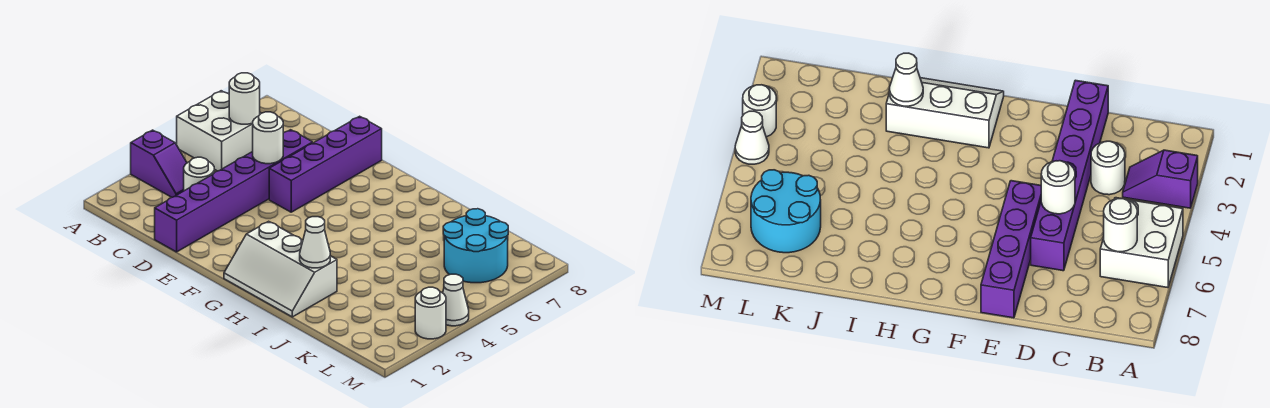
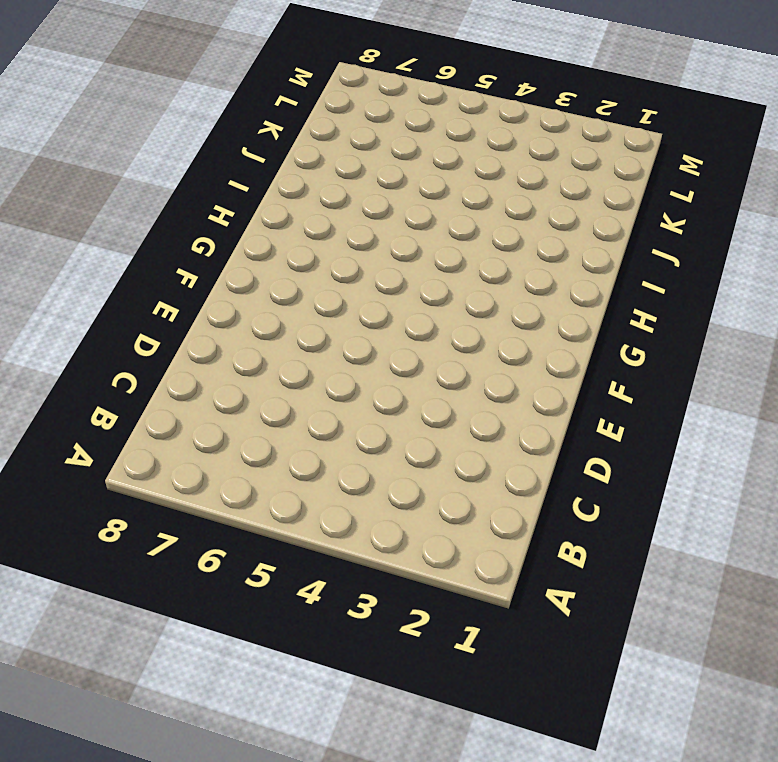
none -> purple 1x2 slope [131,130,187,197]
none -> white 2x2 brick [177,91,261,171]
none -> white 1x1 round brick [184,157,214,191]

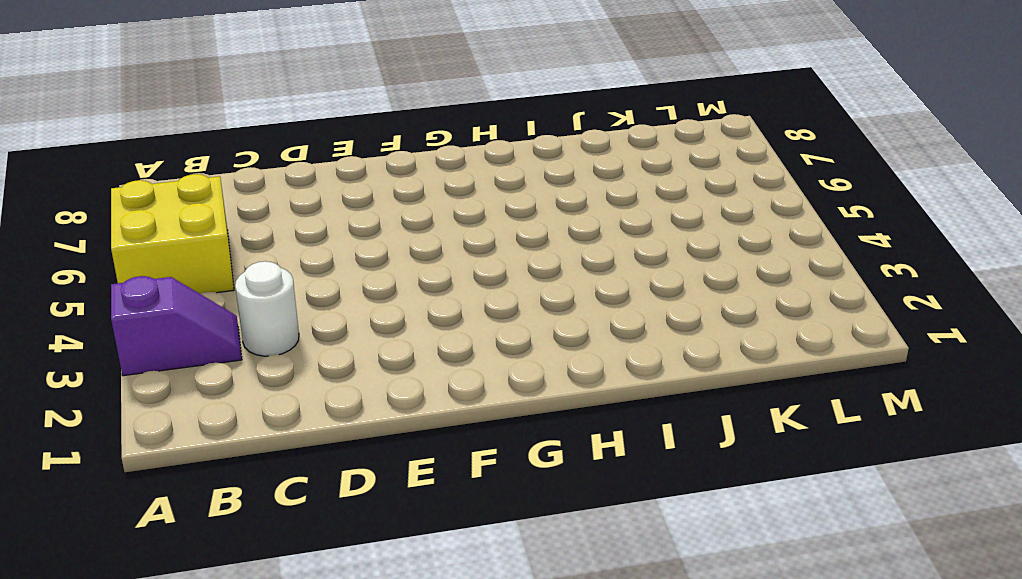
yellow 2x2 brick [111,174,234,294] -> white 2x2 brick [177,91,261,171]
none -> purple 1x6 brick [155,130,313,252]
none -> purple 1x4 brick [269,116,382,212]
none -> white 2x3 slope [224,221,337,317]

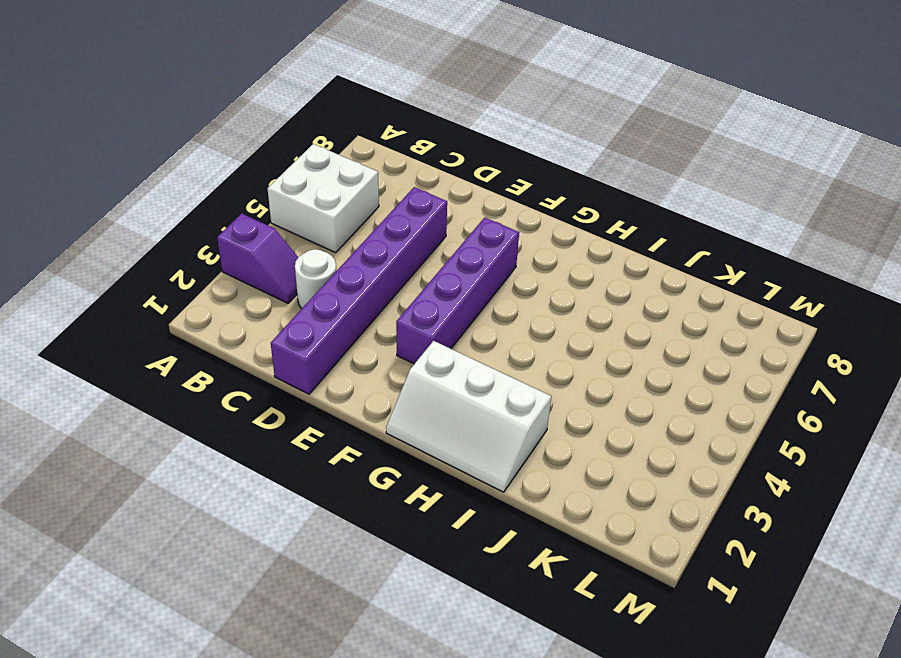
purple 1x4 brick [396,218,519,364] -> purple 1x4 brick moved to [269,116,382,212]
none -> cyan 2x2 round brick [443,209,508,283]
none -> white 1x1 round brick [415,287,446,339]
none -> white 1x1 cone [443,274,469,326]

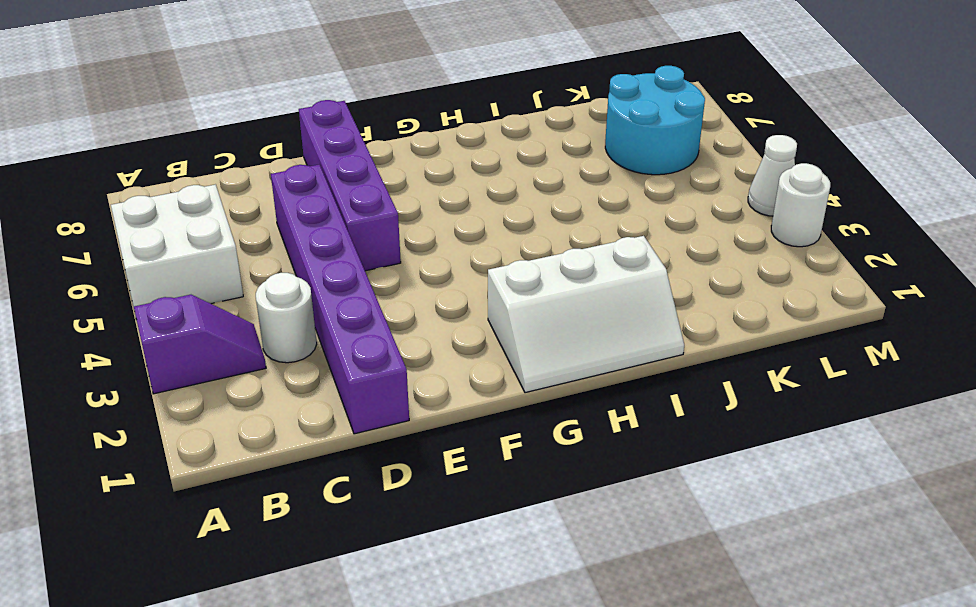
none -> white 1x1 round brick [229,73,260,124]
none -> white 1x1 round brick [253,112,283,164]
none -> white 1x1 cone [300,217,330,268]

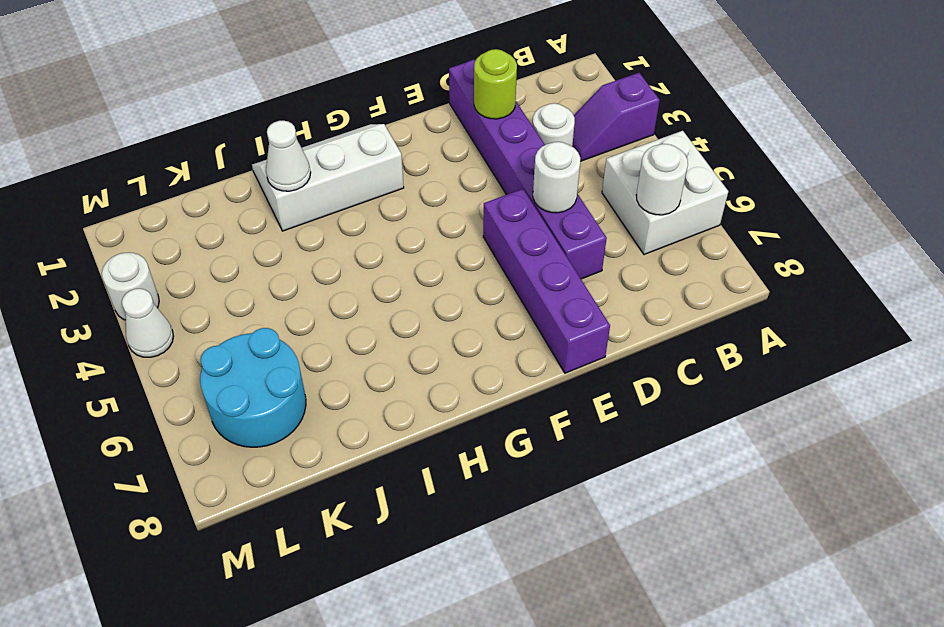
lime 1x1 round brick [474,49,517,119] -> none

